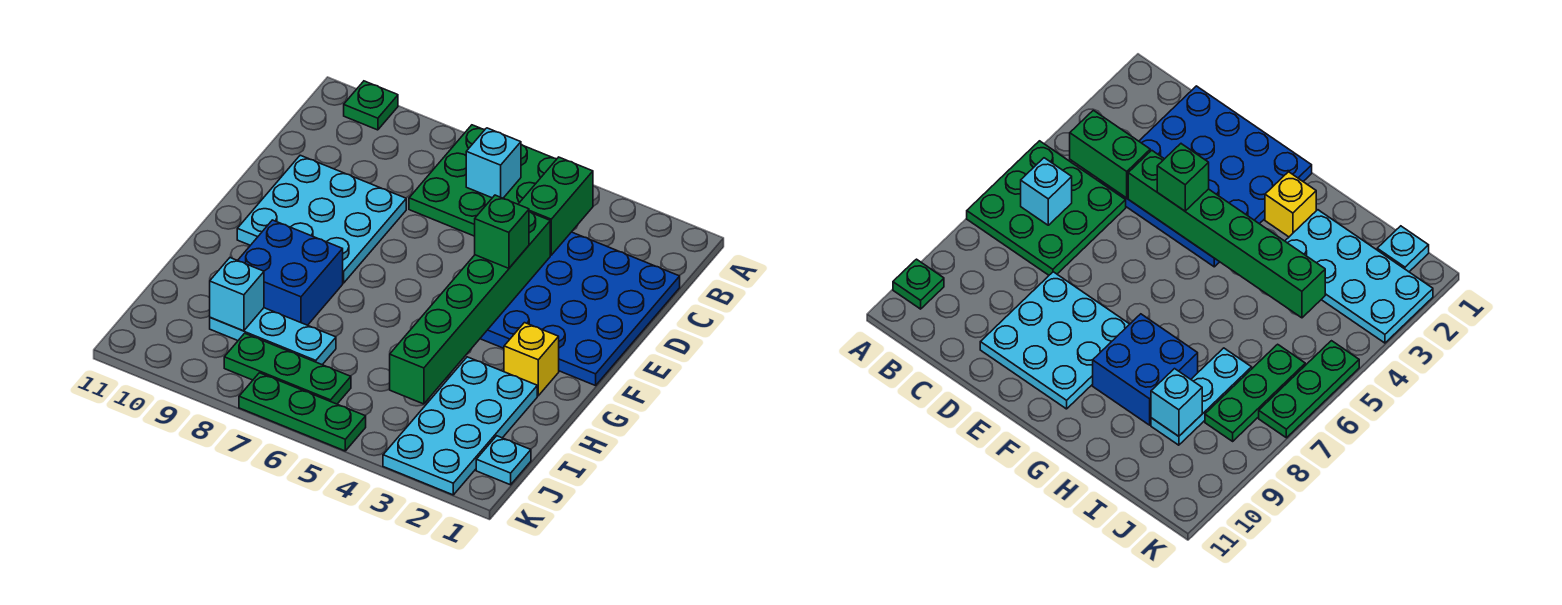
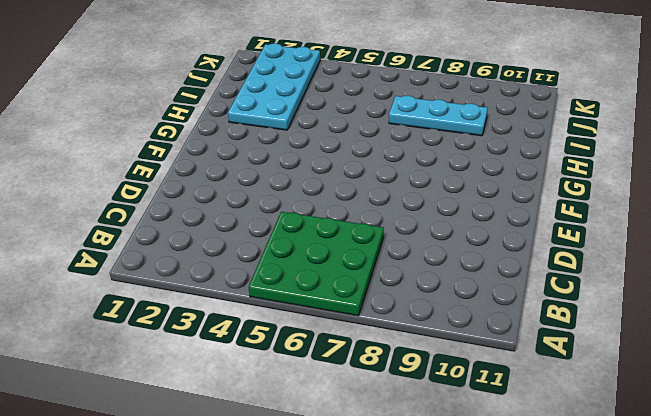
none -> green 1x1 plate [344,81,398,130]
none -> blue 4x4 plate [480,232,680,386]
none -> cyan 3x3 plate [237,155,406,283]

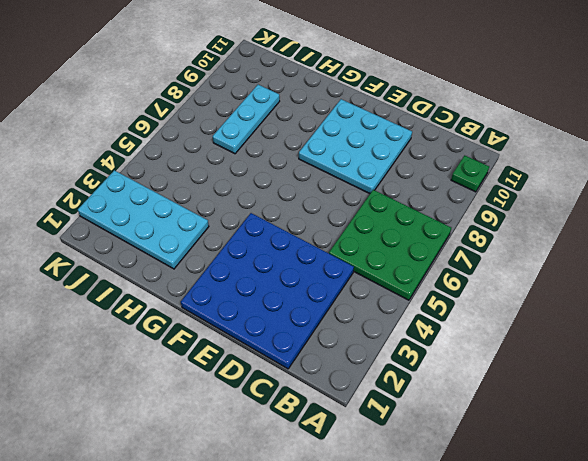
none -> yellow 1x1 brick [504,323,559,396]
none -> blue 2x2 brick [238,220,343,325]
none -> cyan 1x1 plate [476,436,531,485]

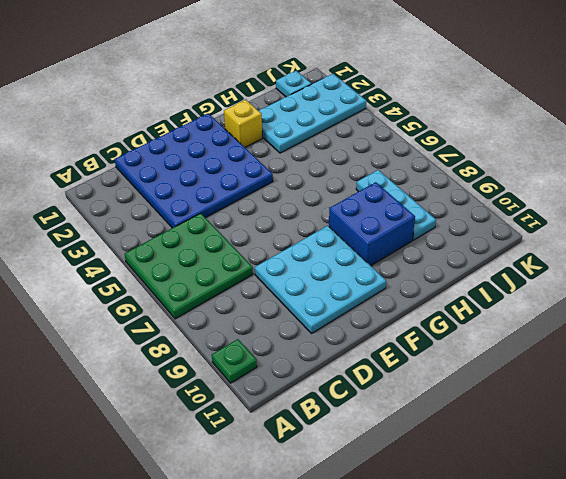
none -> green 1x3 plate [224,333,351,404]
none -> green 1x3 plate [239,373,366,451]
none -> green 1x2 brick [518,157,593,255]

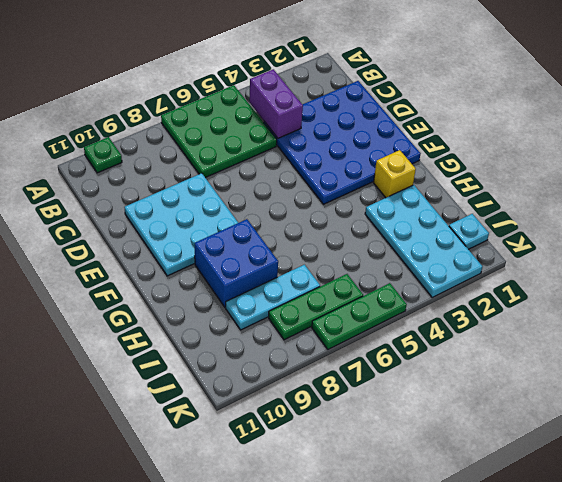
purple 1x2 brick [249,69,303,138] -> green 1x2 brick [518,157,593,255]
none -> cyan 1x1 brick [466,128,521,198]
none -> green 1x6 brick [390,212,550,404]
none -> cyan 1x1 brick [210,258,264,331]

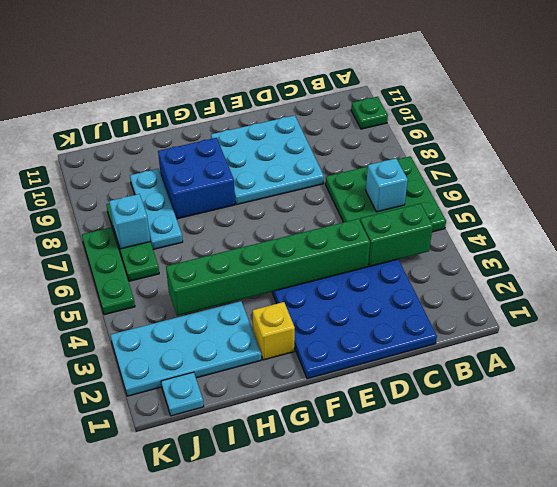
cyan 1x1 brick [109,194,150,249] -> cyan 1x1 brick moved to [210,258,264,331]
none -> green 1x1 brick [475,195,529,268]

